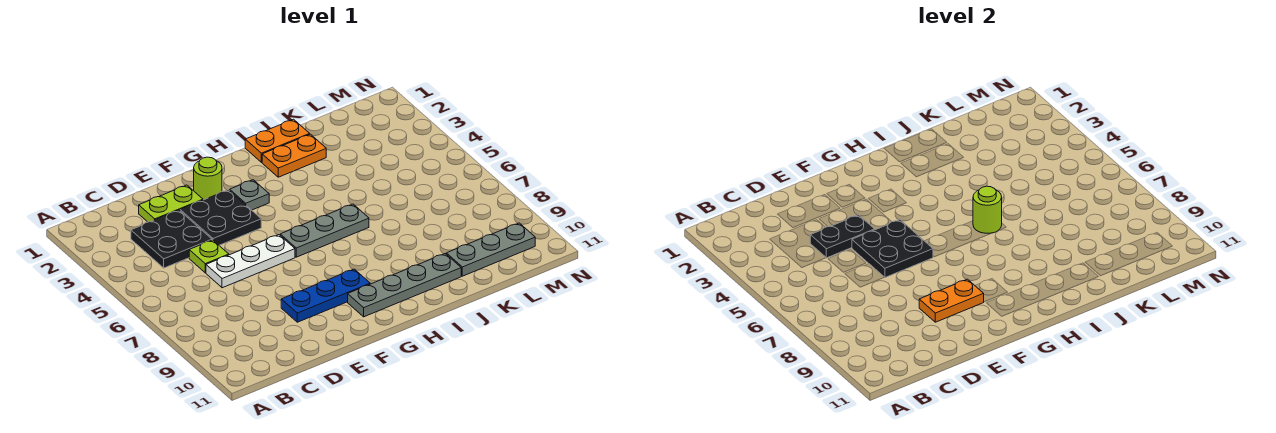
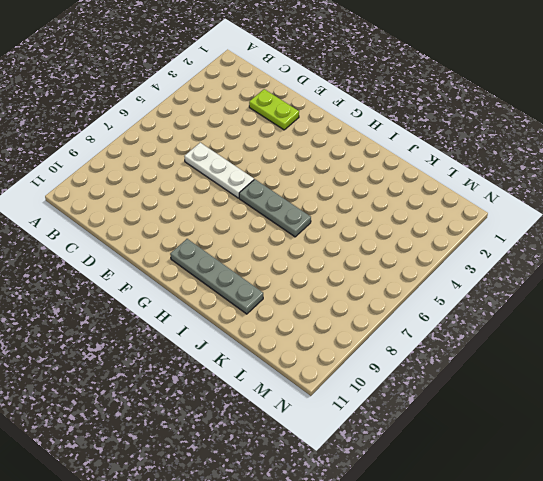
none -> black 2x2 plate [131,210,212,268]
none -> lime 1x1 plate [189,240,229,273]
none -> black 2x2 plate [180,190,261,245]

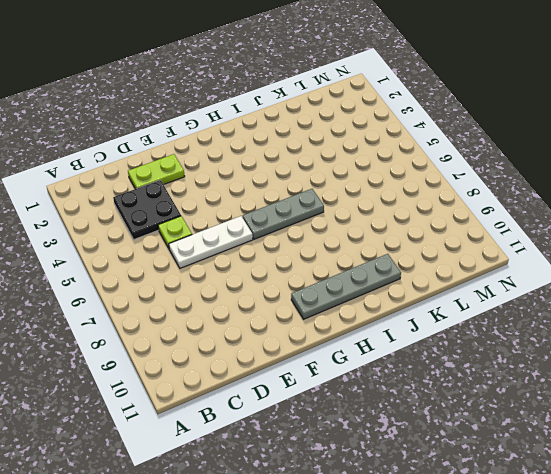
none -> black 2x2 plate [180,190,261,245]
none -> blue 1x3 plate [281,269,370,322]
none -> lime 1x1 round brick [194,157,222,200]

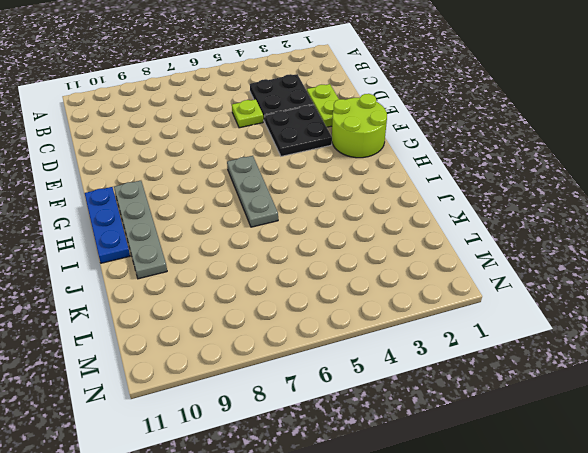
lime 2x2 round brick [332,94,387,158] -> lime 1x1 round brick [194,157,222,200]
blue 1x3 plate [85,187,130,263] -> blue 1x3 plate moved to [281,269,370,322]
none -> white 1x3 plate [206,235,295,288]
none -> grey 1x1 plate [230,180,269,210]
none -> orange 1x2 plate [245,119,310,162]

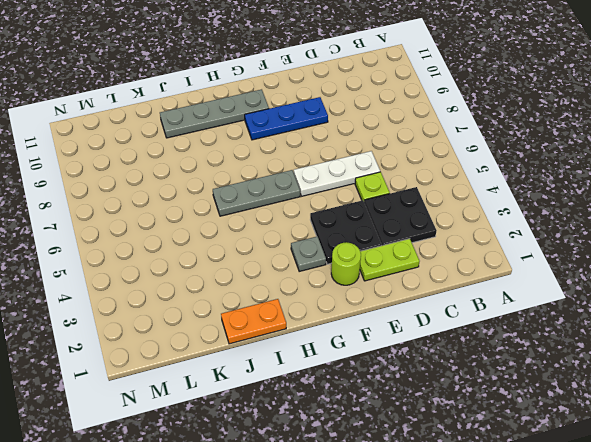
none -> orange 1x2 plate [262,134,326,177]
none -> grey 1x3 plate [446,223,535,276]
none -> black 1x2 plate [810,215,875,258]

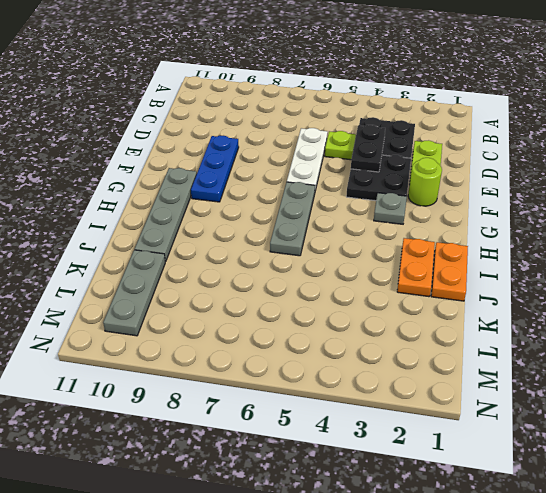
none -> black 2x2 plate [852,220,933,278]
none -> orange 1x2 plate [919,279,984,322]
none -> lime 1x1 round brick [973,186,1002,233]

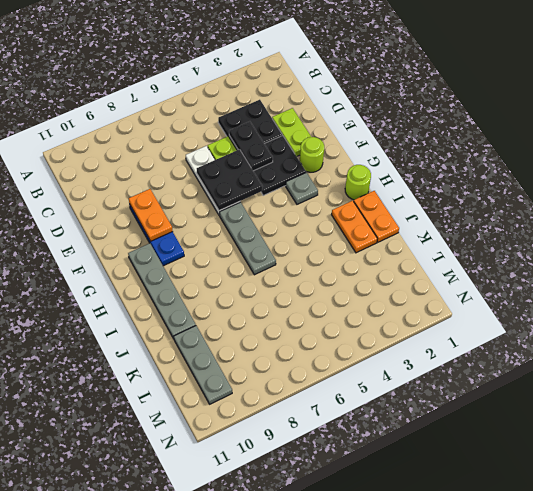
lime 1x1 round brick [345,165,371,200] -> lime 1x1 round brick moved to [973,186,1002,233]

